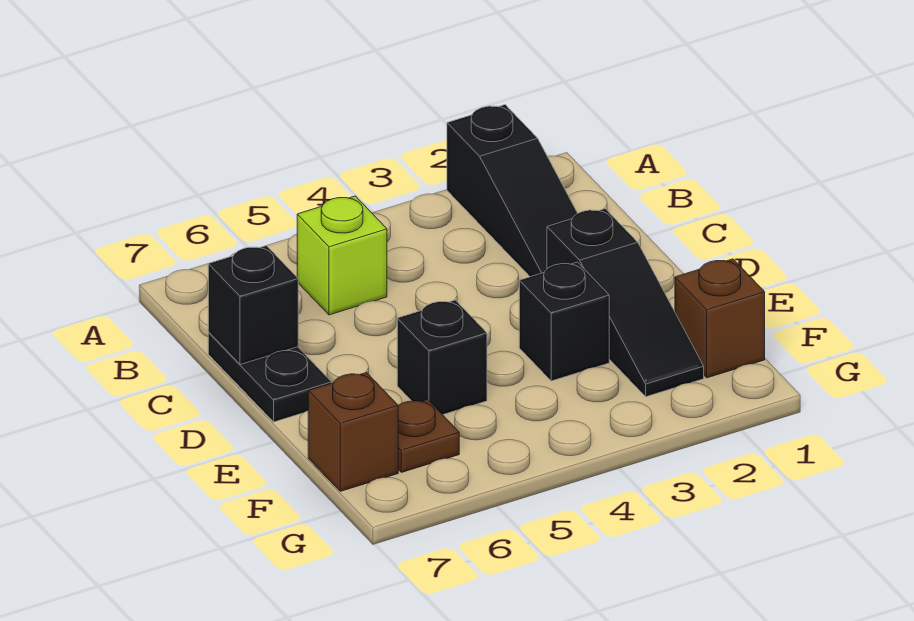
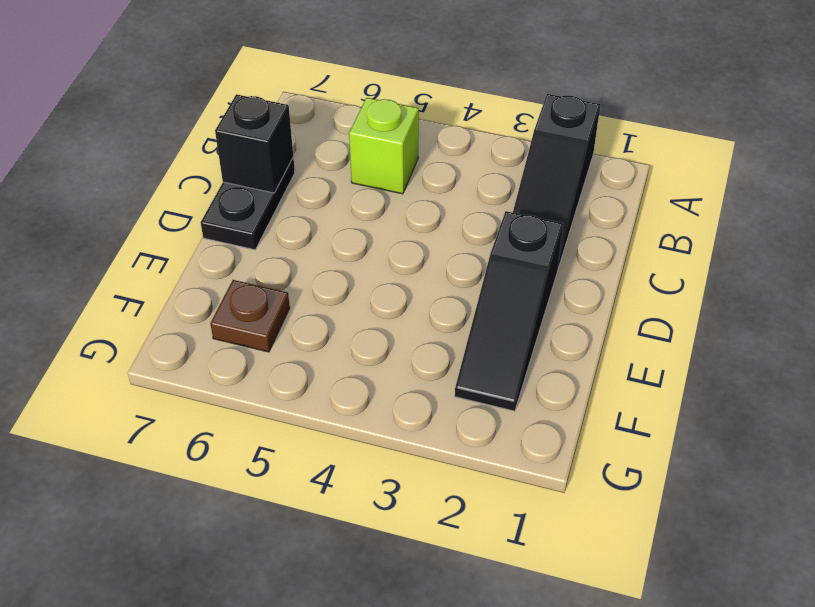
none -> black 1x1 brick [519,262,609,381]
none -> black 1x1 brick [397,300,487,415]

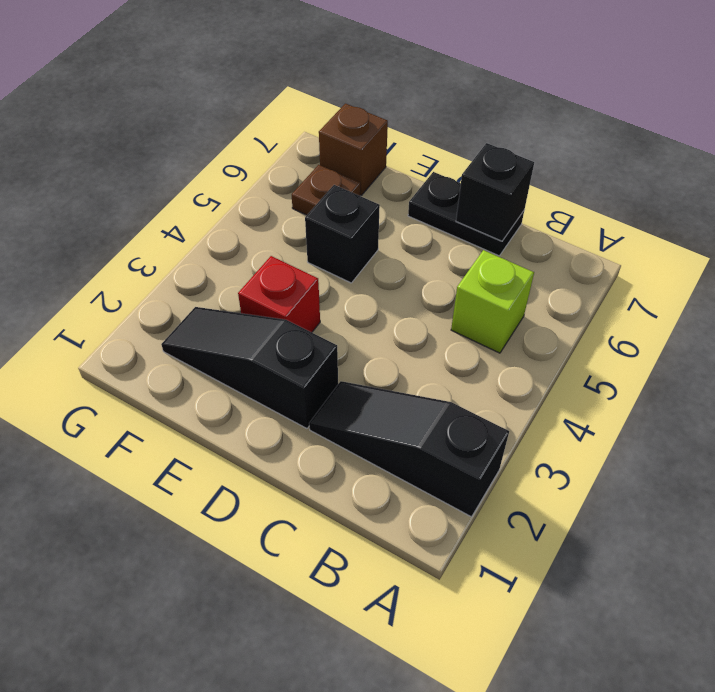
red 1x1 brick [238,256,320,332] -> black 1x1 brick [519,262,609,381]
none -> brown 1x1 brick [675,259,765,378]

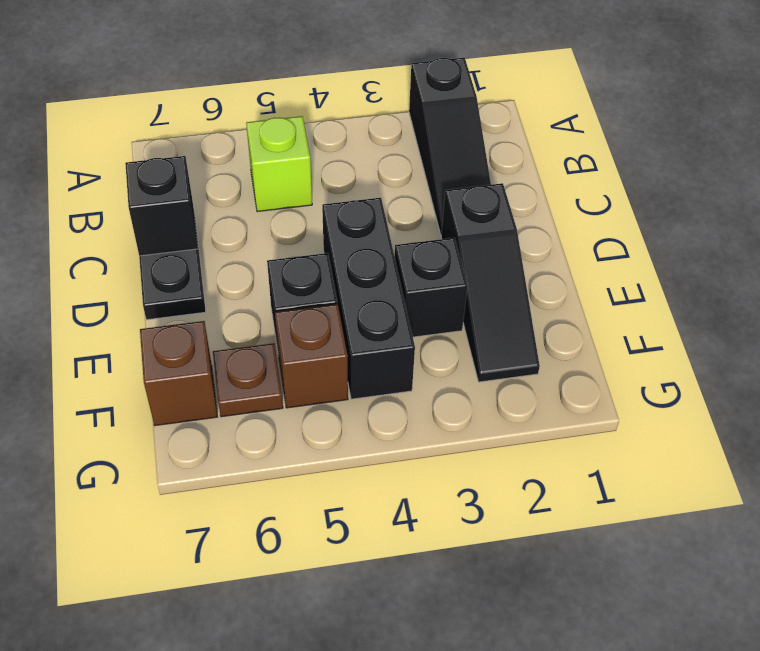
black 1x3 brick [322,198,415,399] -> none
brown 1x1 brick [275,304,348,408] -> brown 1x1 brick moved to [675,259,765,378]

